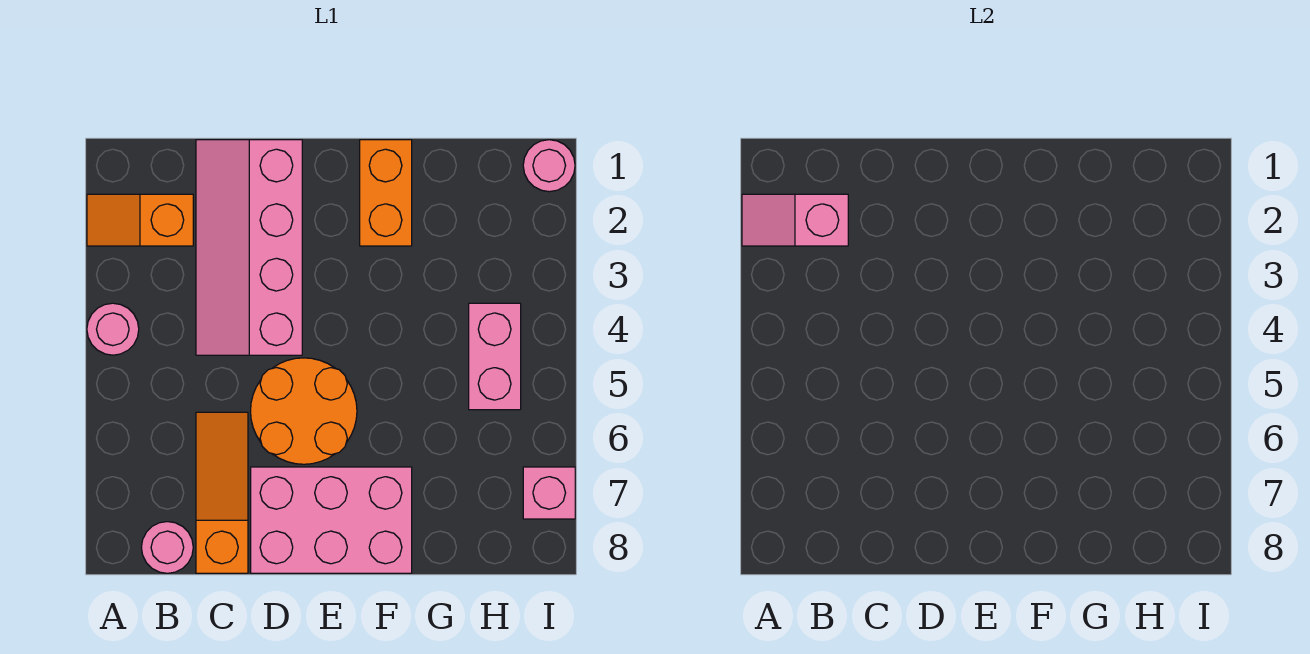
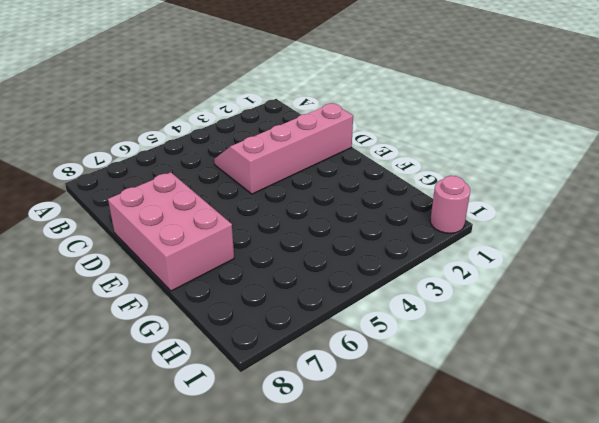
none -> orange 1x2 slope [87,194,193,246]
none -> pink 1x1 round brick [87,303,139,355]
none -> pink 1x1 round brick [141,522,193,573]

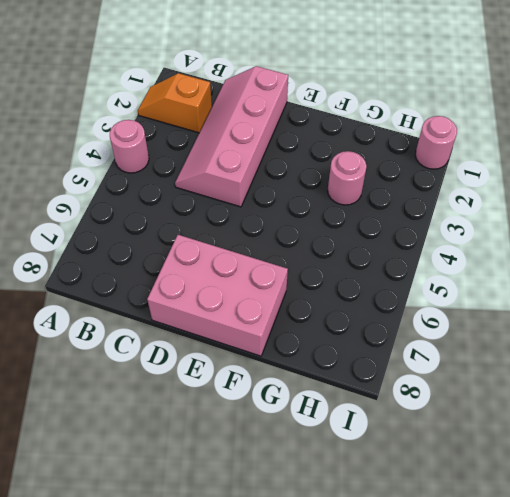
pink 1x1 round brick [328,151,366,205] -> pink 1x1 round brick moved to [141,522,193,573]
none -> orange 1x3 slope [196,412,248,573]
none -> orange 2x2 round brick [251,358,357,464]
none -> orange 1x2 brick [360,140,412,246]

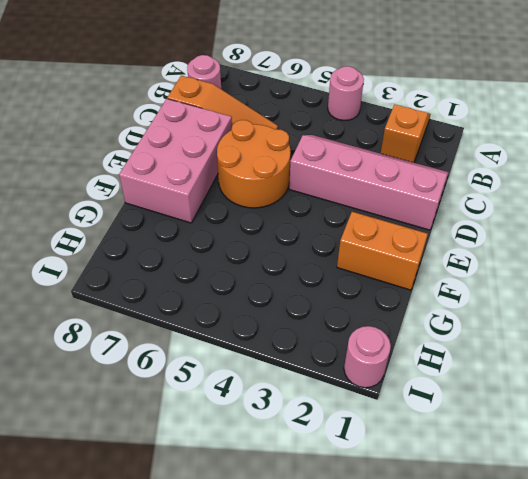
none -> pink 1x2 brick [469,303,521,410]
none -> pink 1x1 brick [523,467,575,519]
none -> pink 1x2 slope [742,194,848,246]

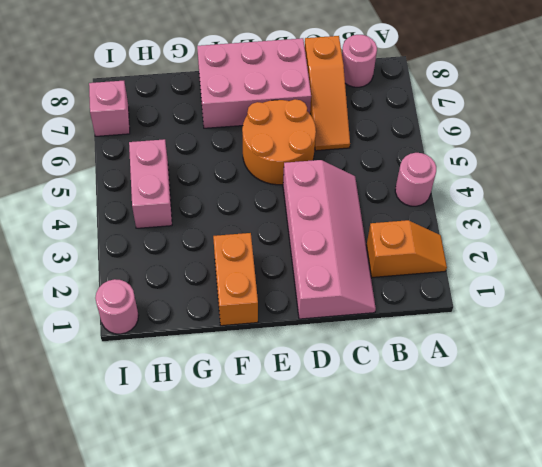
none -> pink 1x2 slope [742,194,848,246]

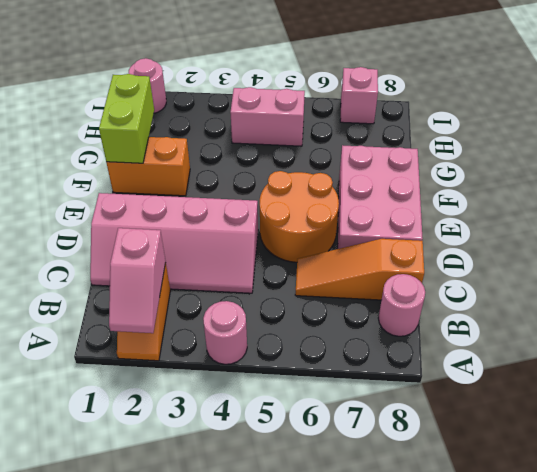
lime 1x2 brick [99,74,154,163] -> none

